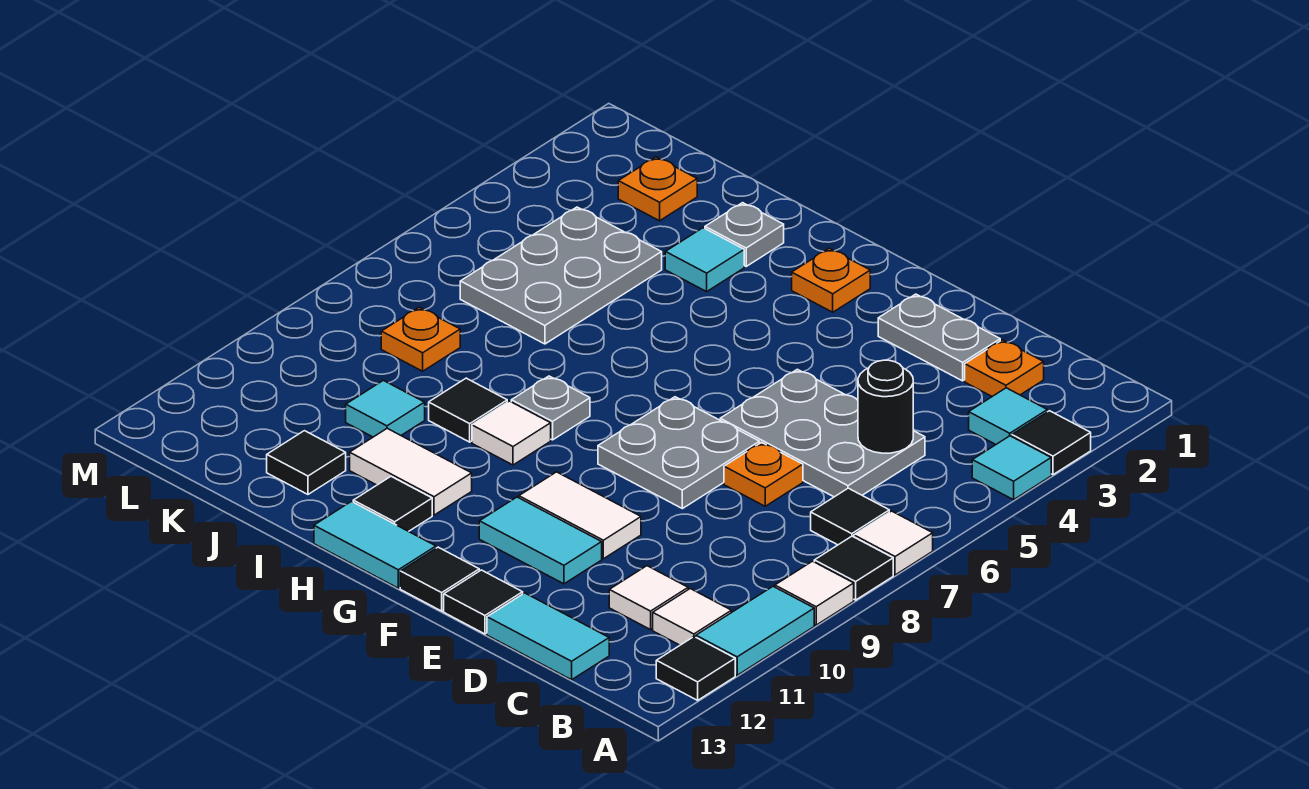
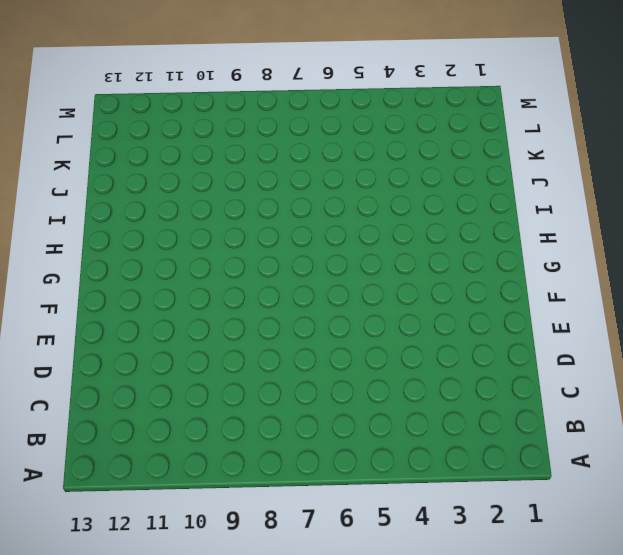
none -> black 1x1 tile [1012,411,1091,475]
none -> cyan 1x1 tile [972,436,1051,500]
none -> white 1x1 tile [854,511,933,575]
none -> black 1x1 tile [814,536,893,600]

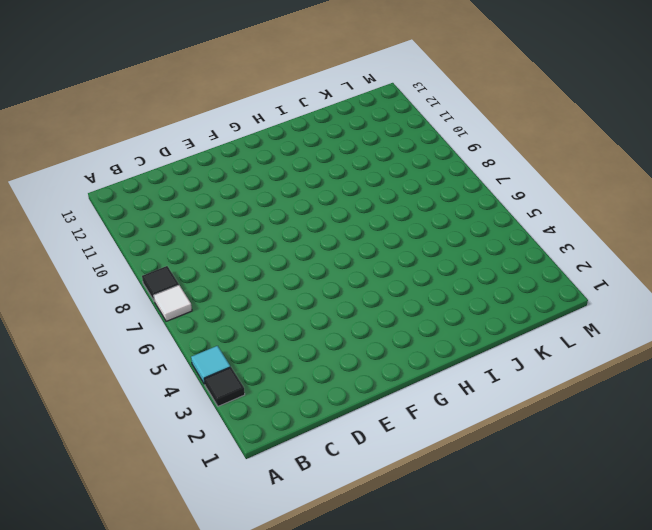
none -> white 1x1 tile [775,561,854,625]
none -> cyan 1x2 tile [696,586,814,675]
none -> black 1x1 tile [656,637,735,700]
none -> cyan 1x1 tile [969,388,1047,444]

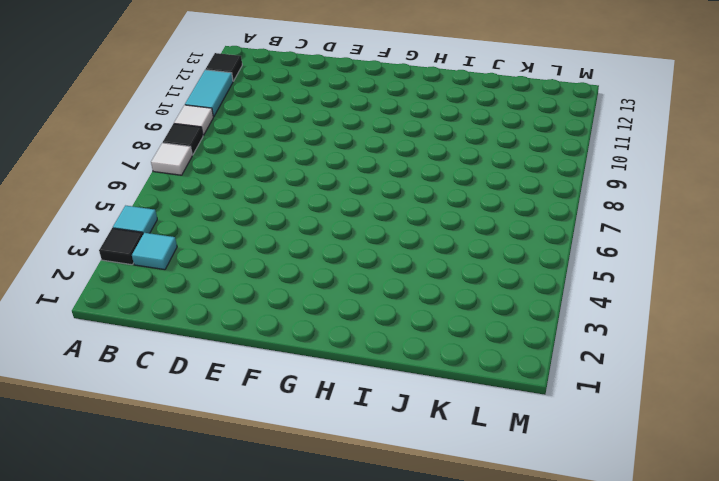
none -> black 1x1 tile [811,488,889,545]
none -> white 1x1 tile [653,589,731,645]
none -> orange 1x1 plate [965,340,1044,396]
none -> grey 2x3 plate [720,369,925,497]

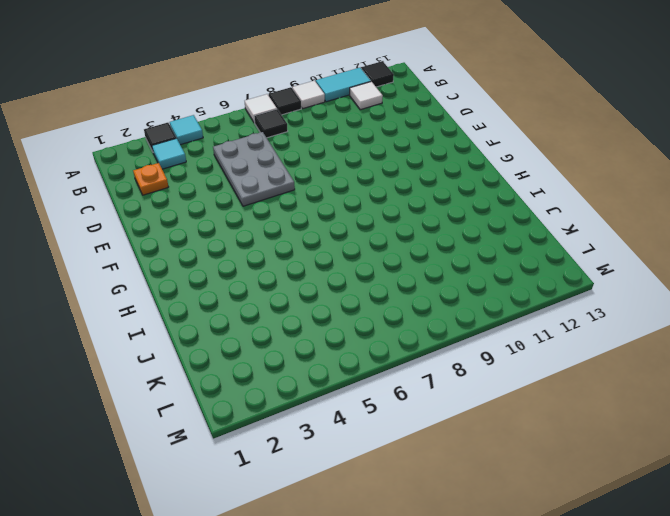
none -> white 1x1 tile [609,566,688,630]
none -> cyan 1x2 tile [487,593,609,680]
none -> grey 1x2 plate [878,294,1000,381]
none -> orange 1x1 plate [724,442,803,506]

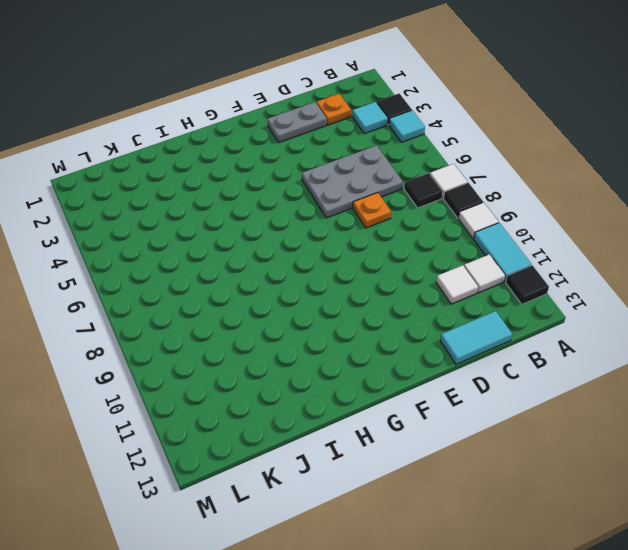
none -> grey 2x2 plate [598,397,760,509]
none -> white 1x2 tile [519,472,641,559]
none -> cyan 1x2 tile [479,497,602,584]
none -> black 1x1 tile [444,570,523,634]

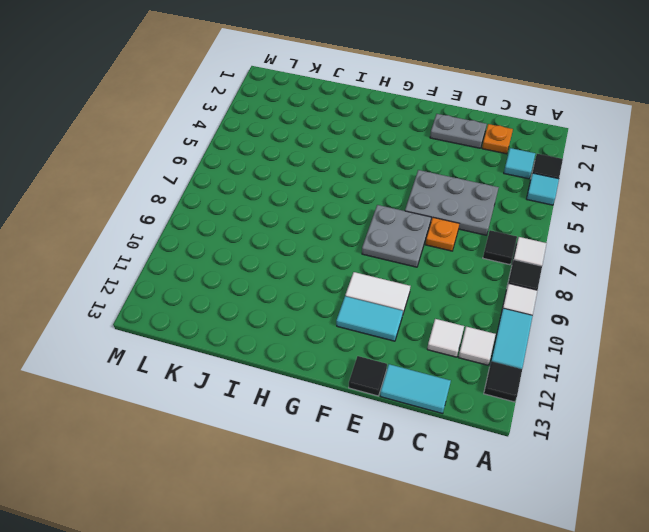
none -> black 1x1 tile [400,547,479,611]
none -> orange 1x1 plate [792,248,870,312]
none -> cyan 1x2 tile [314,502,436,588]
none -> grey 1x1 plate [511,376,590,440]

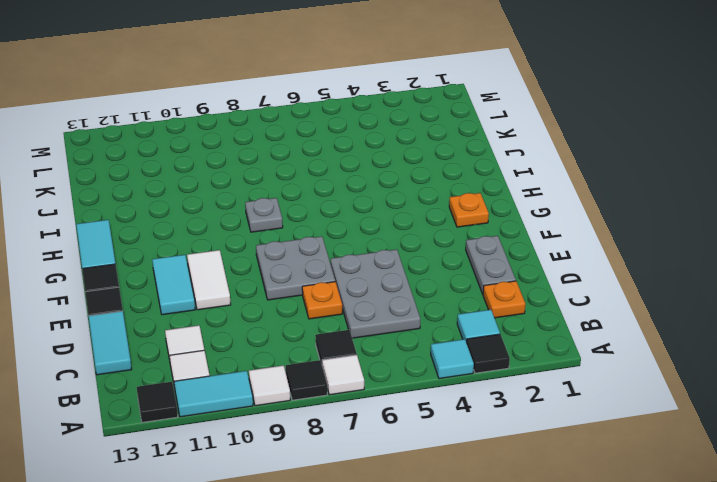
none -> white 1x1 tile [472,401,551,465]
none -> white 1x2 tile [350,428,472,515]
none -> black 1x1 tile [353,477,432,531]
none -> grey 1x1 plate [705,203,784,266]

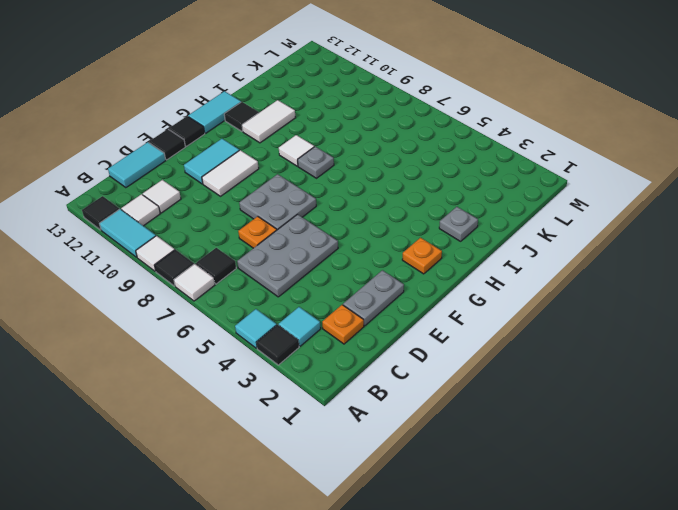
none -> cyan 1x1 tile [665,228,744,292]
none -> black 1x1 tile [429,378,507,442]
none -> grey 2x3 plate [460,207,662,344]
none -> cyan 1x1 tile [346,380,425,437]

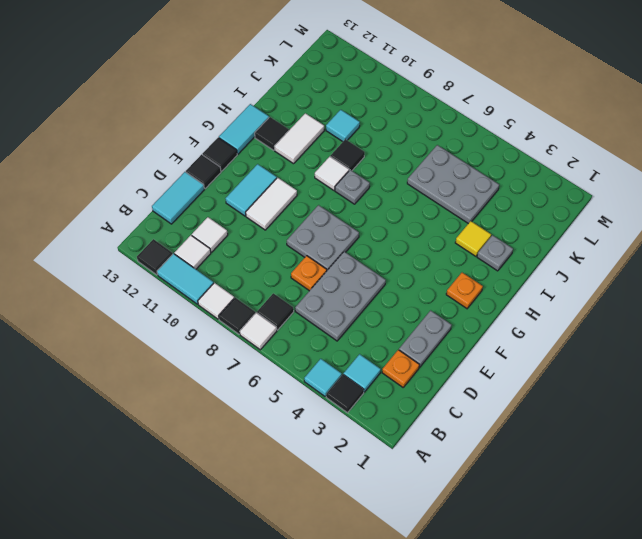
yellow 1x1 tile [455,221,491,256] -> cyan 1x1 tile [665,228,744,292]
none -> black 1x1 tile [267,431,346,494]
none -> orange 1x1 plate [618,157,697,221]
none -> orange 1x1 plate [381,308,460,371]
none -> black 1x1 round brick [858,360,913,453]

